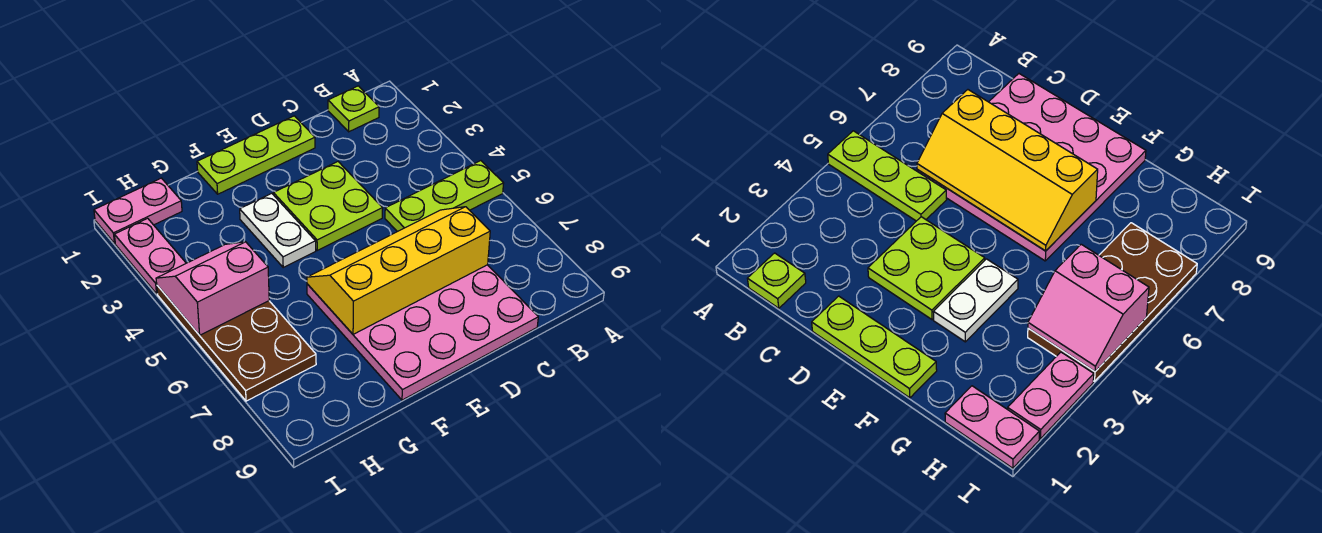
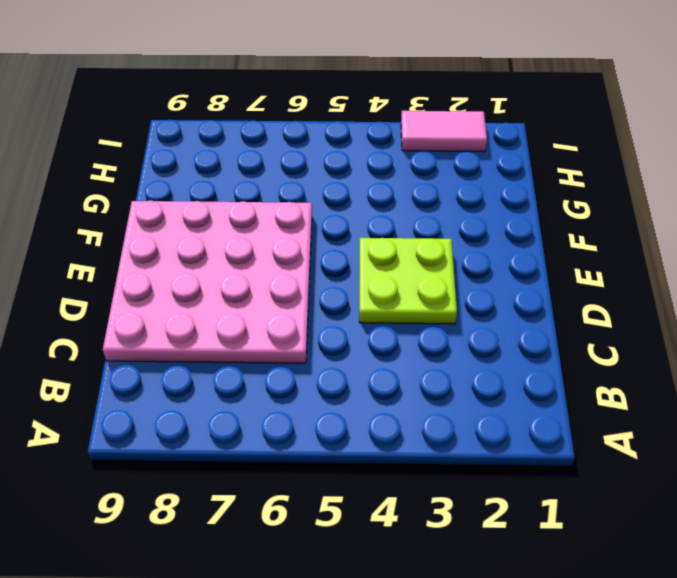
pink 1x2 tile [401,111,487,152] -> pink 1x2 plate [114,218,186,294]
none -> lime 1x3 plate [385,161,504,232]
none -> lime 1x1 plate [328,86,379,132]

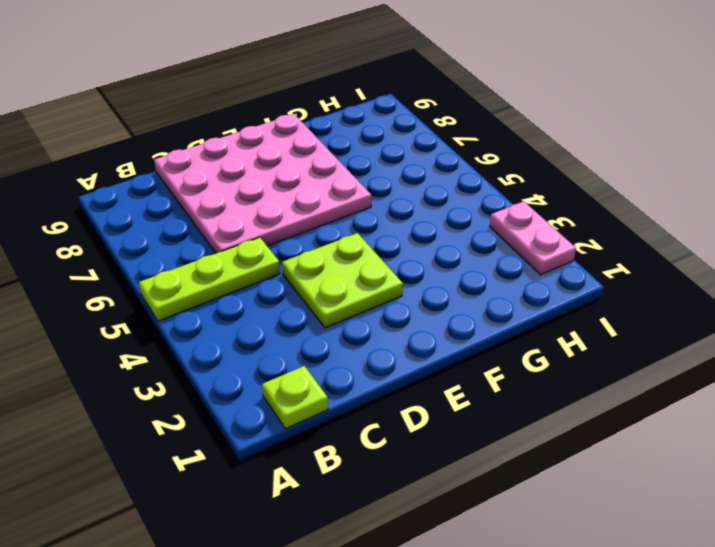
none -> lime 1x3 plate [197,116,315,194]
none -> white 1x2 plate [240,193,316,267]

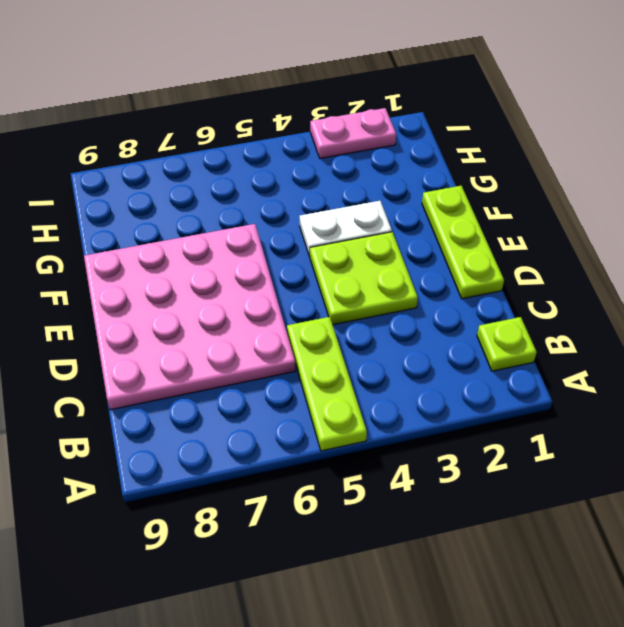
none -> pink 1x2 plate [94,178,182,243]
none -> brown 2x4 plate [157,285,316,401]

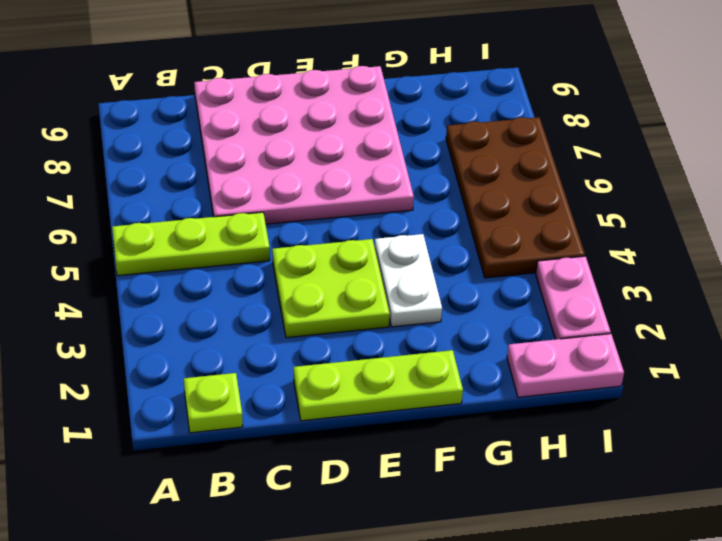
none -> yellow 2x4 slope [307,207,490,334]
none -> pink 2x2 slope [156,242,269,335]

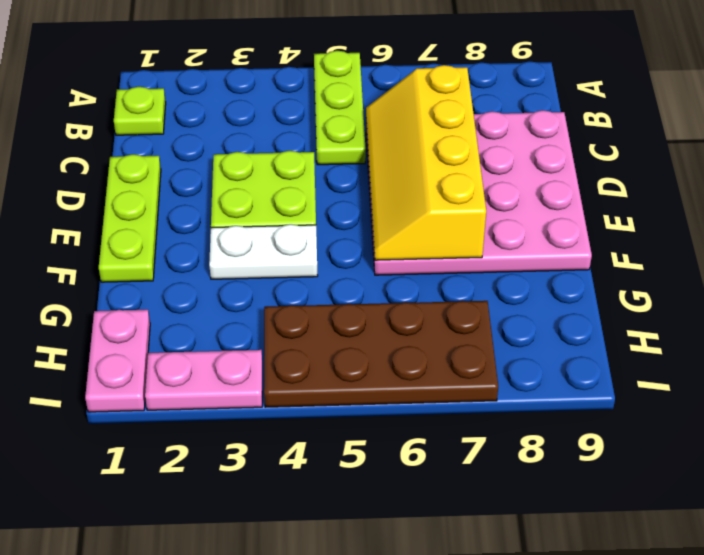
none -> pink 2x2 slope [156,242,269,335]

